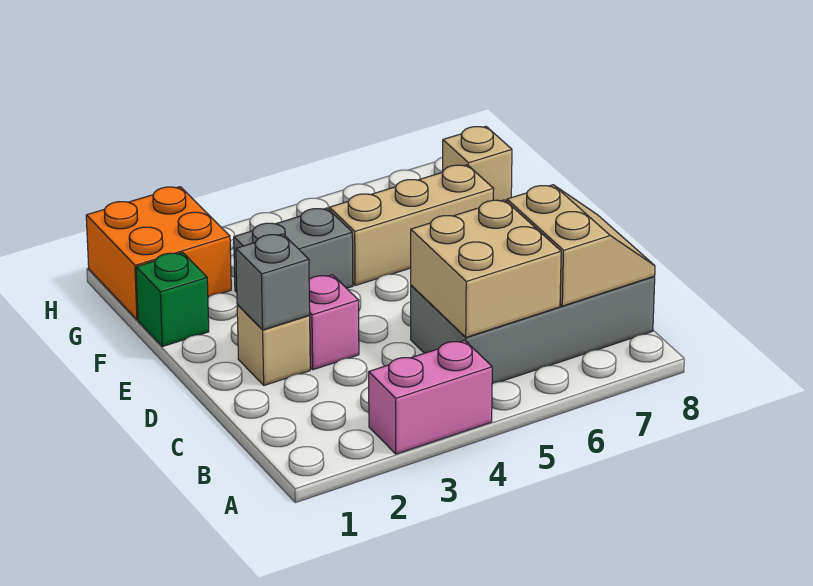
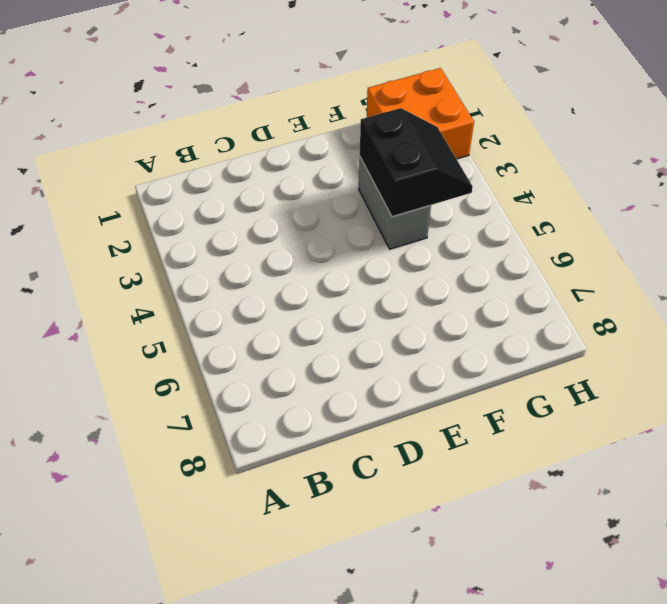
black 2x2 slope [360,108,473,217] -> none
none -> pink 1x2 brick [369,340,492,454]
none -> grey 2x4 brick [411,276,655,384]
none -> tan 1x1 brick [237,305,310,385]

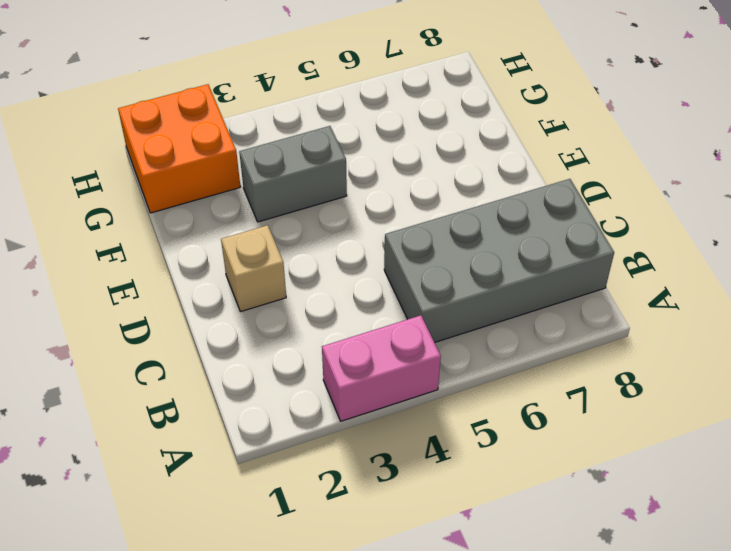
none -> pink 1x1 brick [309,275,359,370]
none -> green 1x1 brick [136,252,209,347]
none -> tan 1x3 brick [329,165,494,286]

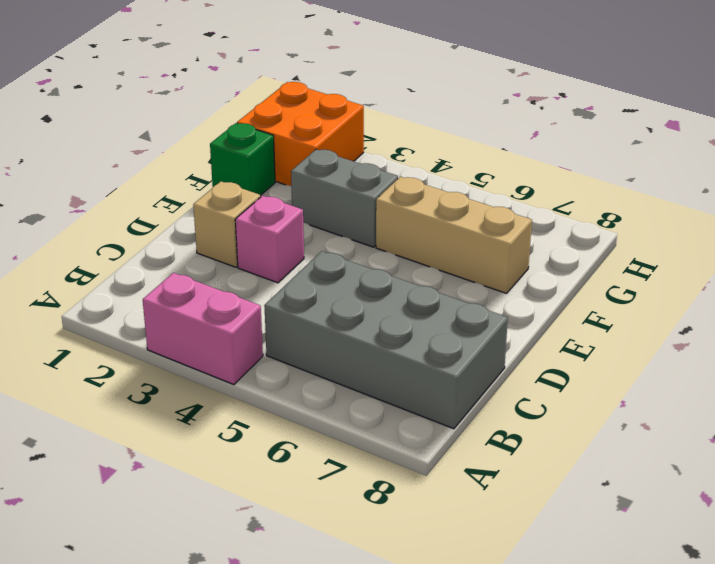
none -> tan 1x1 brick [443,127,512,201]
none -> tan 2x2 brick [411,200,561,337]
none -> tan 2x2 slope [507,185,655,306]

